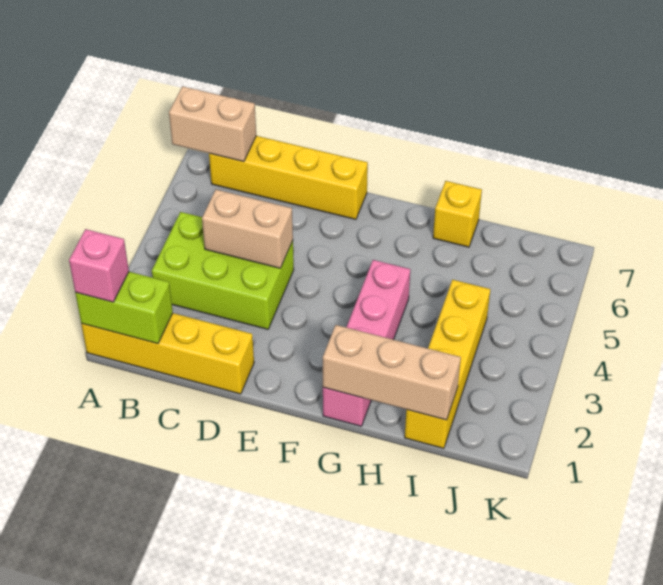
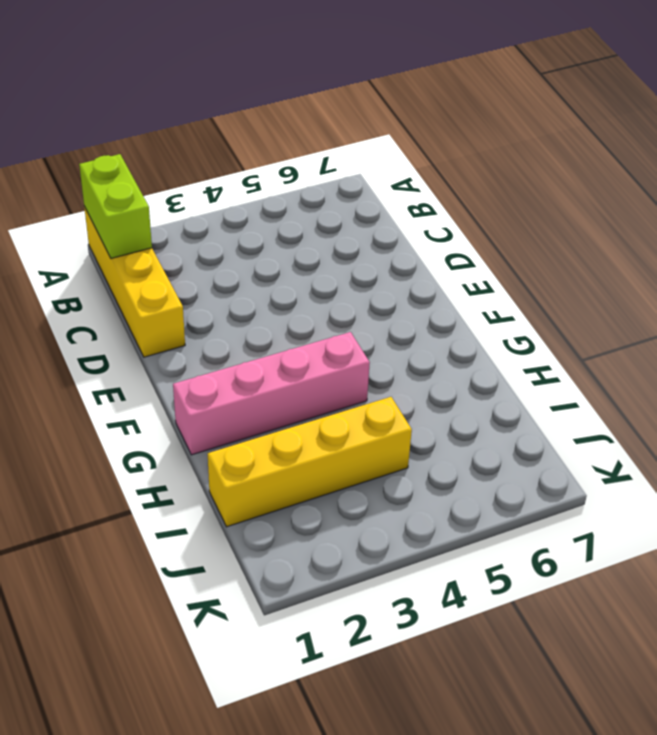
none -> lime 2x3 brick [152,212,294,329]
none -> yellow 1x4 brick [209,136,368,219]

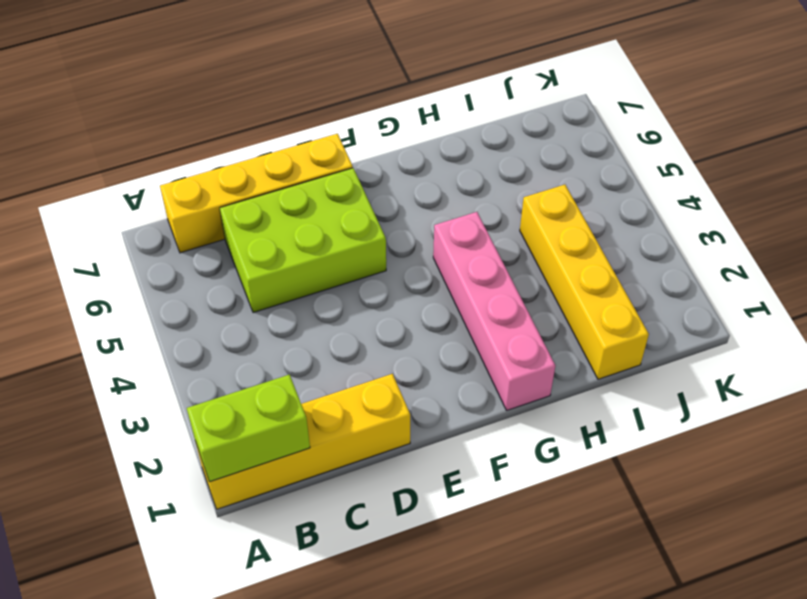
lime 2x3 brick [220,168,386,313] -> lime 2x3 brick moved to [152,212,294,329]
none -> yellow 1x1 brick [433,181,482,247]
none -> tan 1x2 brick [169,86,256,162]

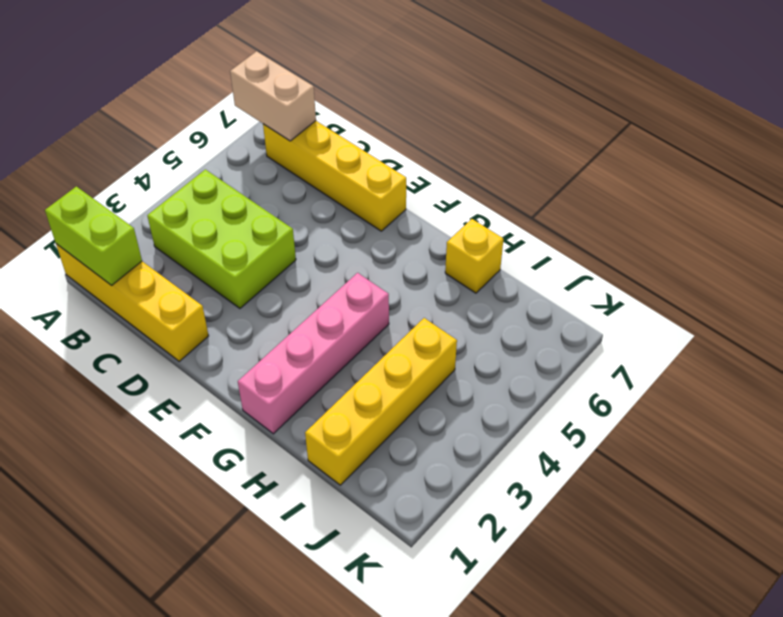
none -> tan 1x2 brick [202,190,293,268]
none -> tan 1x3 brick [323,325,461,420]

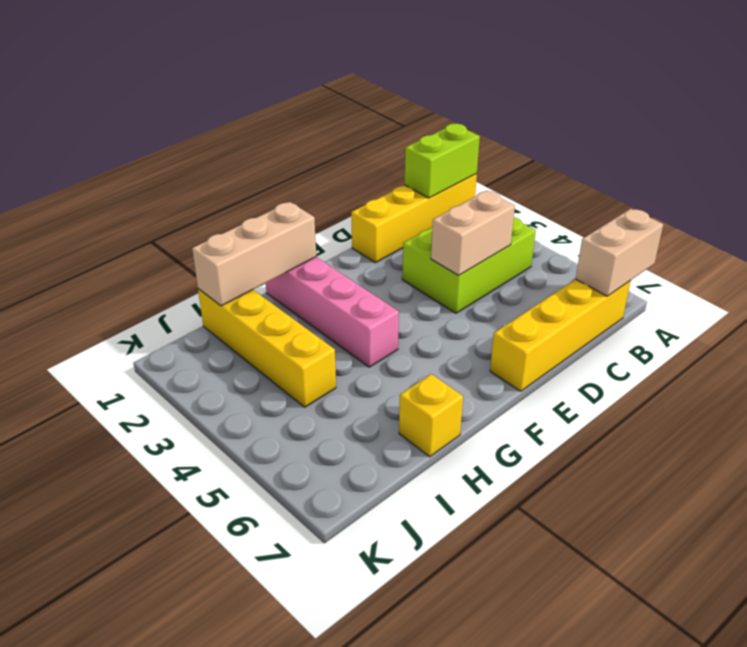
none -> pink 1x1 brick [69,229,129,302]

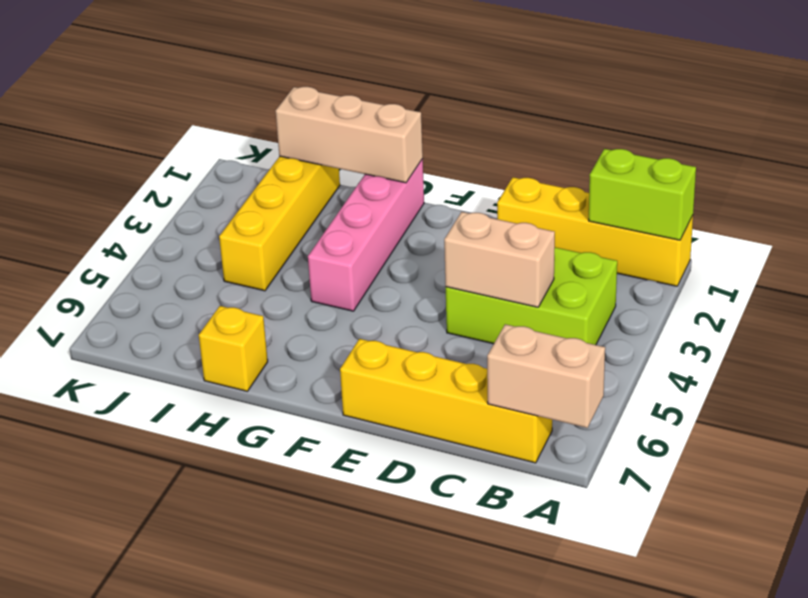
none -> pink 1x1 brick [69,229,129,302]

